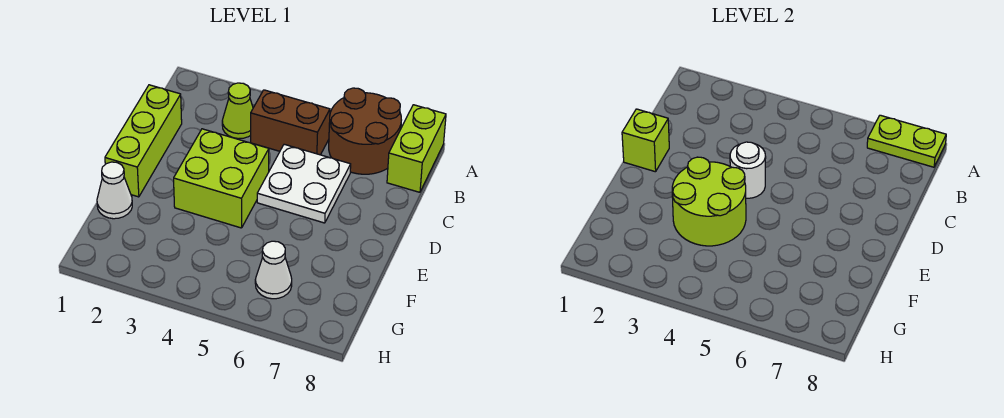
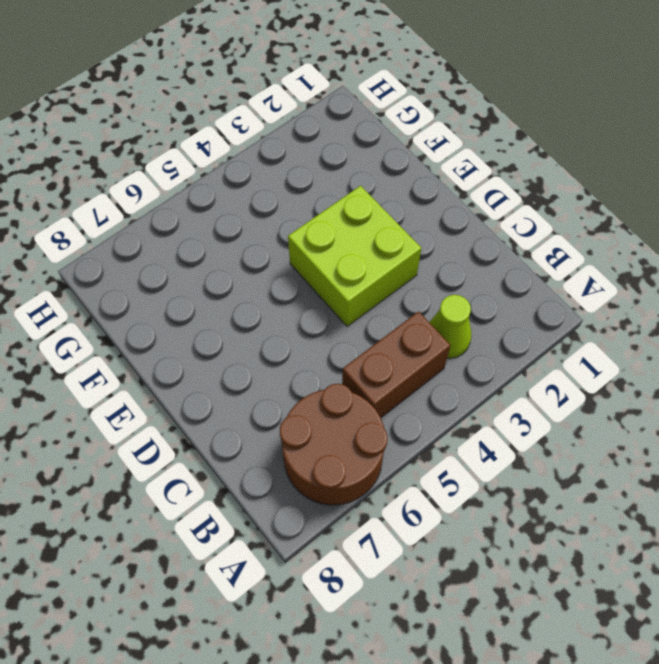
none -> lime 1x2 brick [387,105,446,192]
none -> lime 1x3 brick [105,85,182,197]
none -> white 2x2 plate [257,144,351,223]

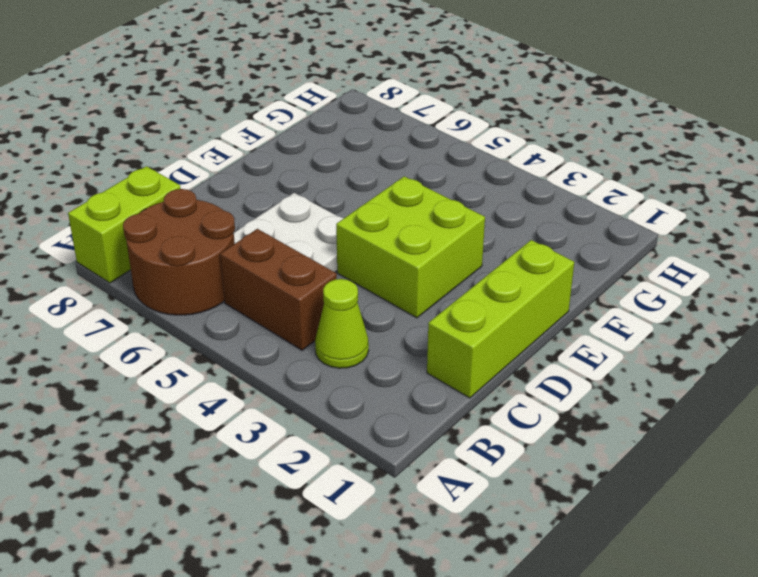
none -> white 1x1 cone [97,162,132,219]
none -> white 1x1 cone [255,241,292,299]
none -> lime 1x2 plate [867,115,946,167]

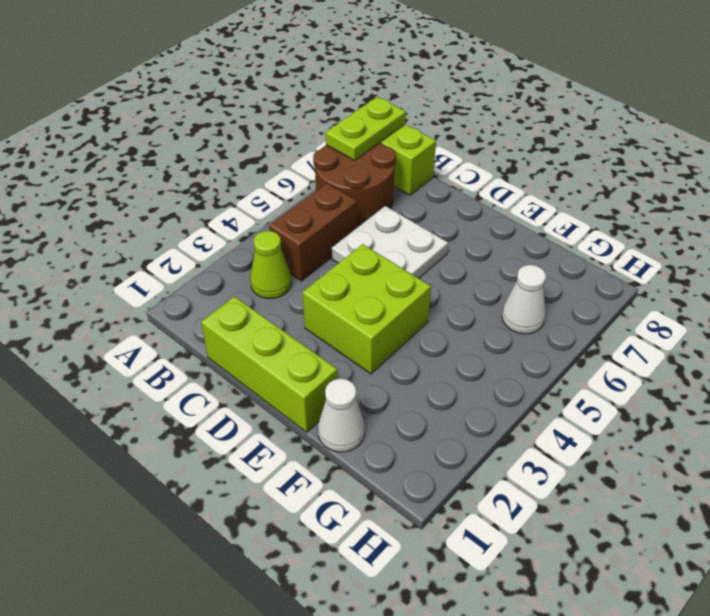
none -> lime 1x1 brick [622,109,669,172]
none -> white 1x1 round brick [730,142,766,198]
none -> lime 2x2 round brick [672,157,746,246]

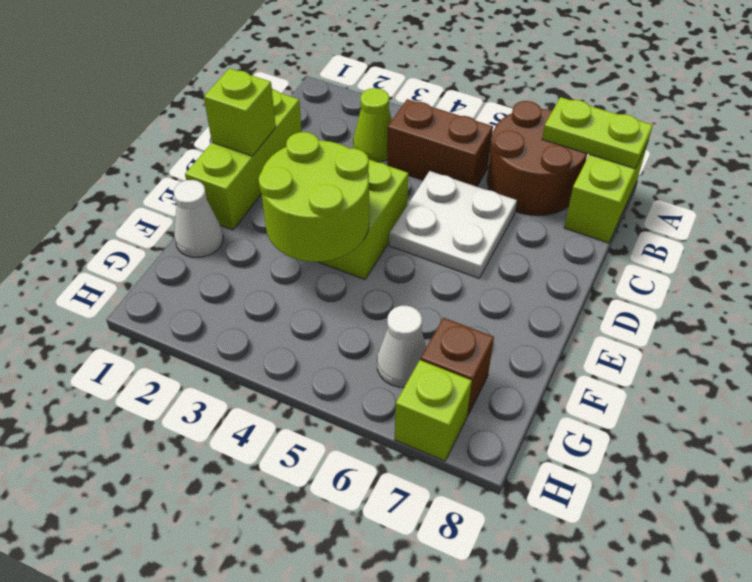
brown 1x1 brick [421,318,494,416] -> none
lime 1x1 brick [395,360,472,461] -> none
none -> white 1x1 round brick [730,142,766,198]

